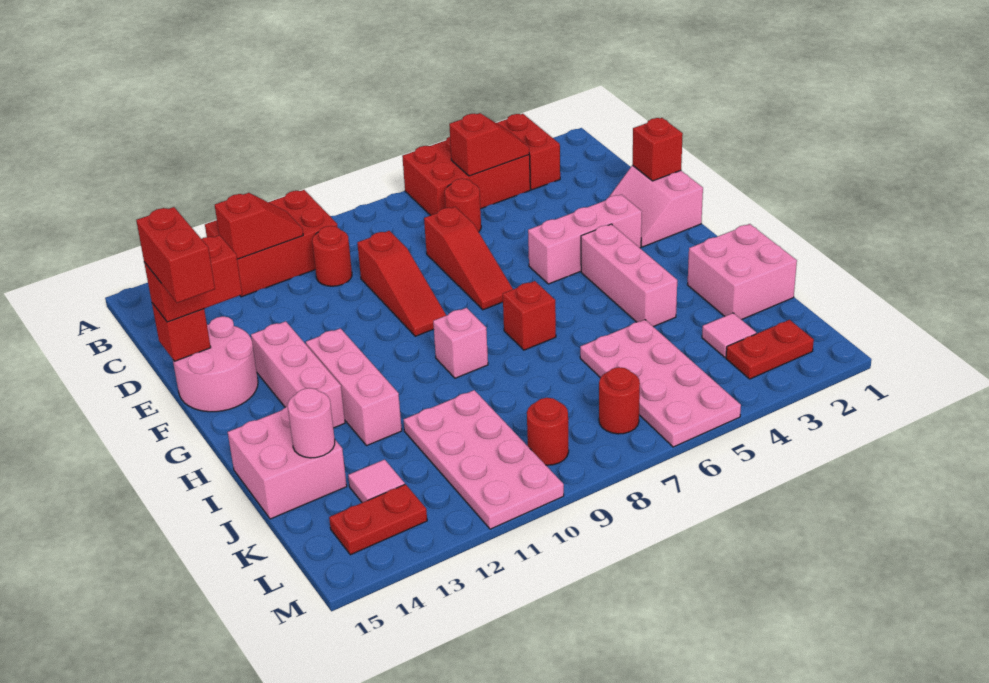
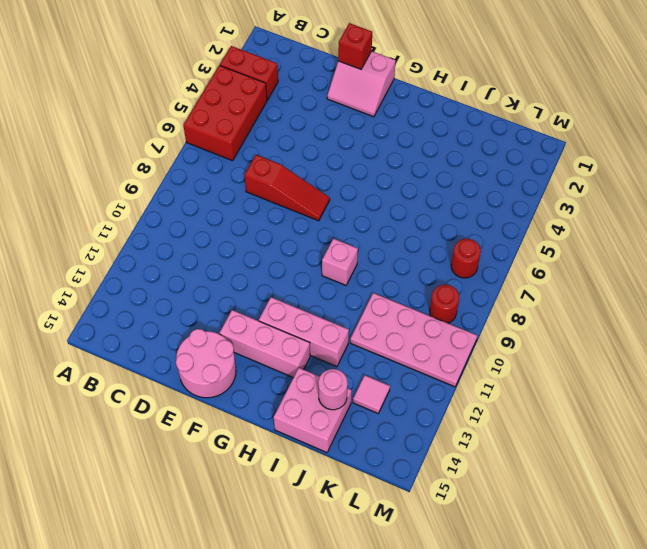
none -> red 2x3 brick [205,190,338,297]
none -> red 1x1 round brick [445,179,481,232]
none -> red 1x1 round brick [312,226,352,286]
none -> red 1x3 slope [357,231,446,336]

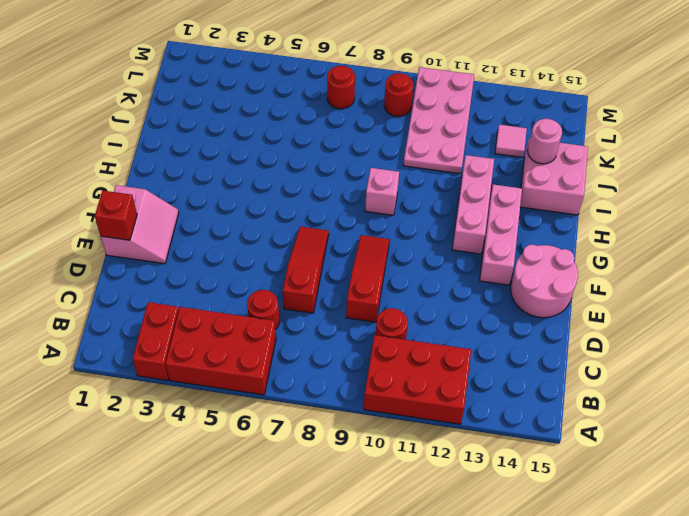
none -> pink 1x3 brick [528,195,642,284]
none -> pink 1x3 brick [581,224,677,327]
none -> red 1x1 brick [503,281,556,350]
none -> pink 2x2 brick [687,224,797,320]

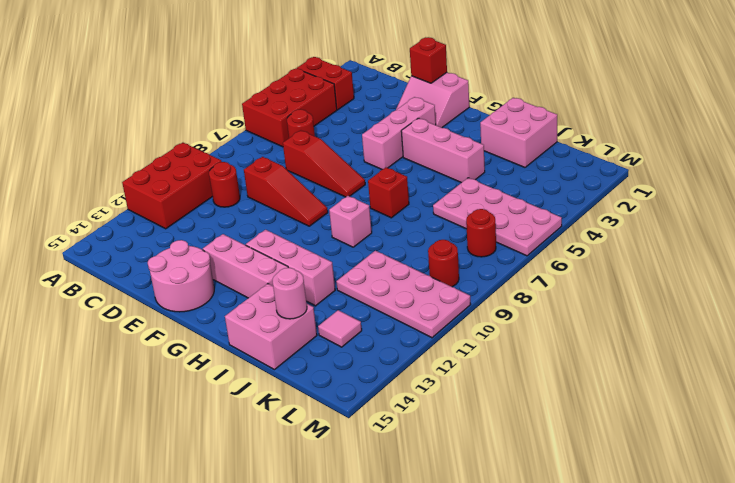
none -> pink 1x1 tile [702,313,756,357]
none -> red 1x2 plate [726,320,814,379]
none -> red 1x2 plate [329,484,427,555]
none -> red 1x2 slope [449,113,529,176]

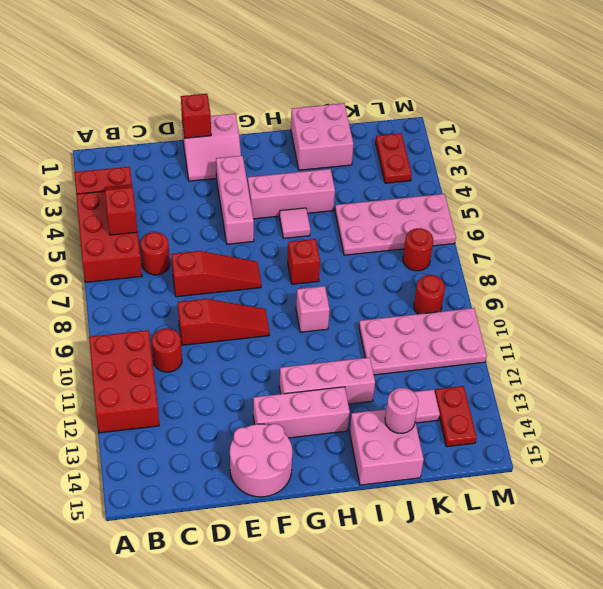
pink 1x1 tile [279,208,310,238] -> pink 1x1 tile moved to [702,313,756,357]
none -> red 1x2 slope [215,193,303,259]
none -> red 1x1 brick [152,303,211,361]
none -> red 1x2 brick [144,235,242,322]
none -> red 1x2 brick [136,207,215,303]

